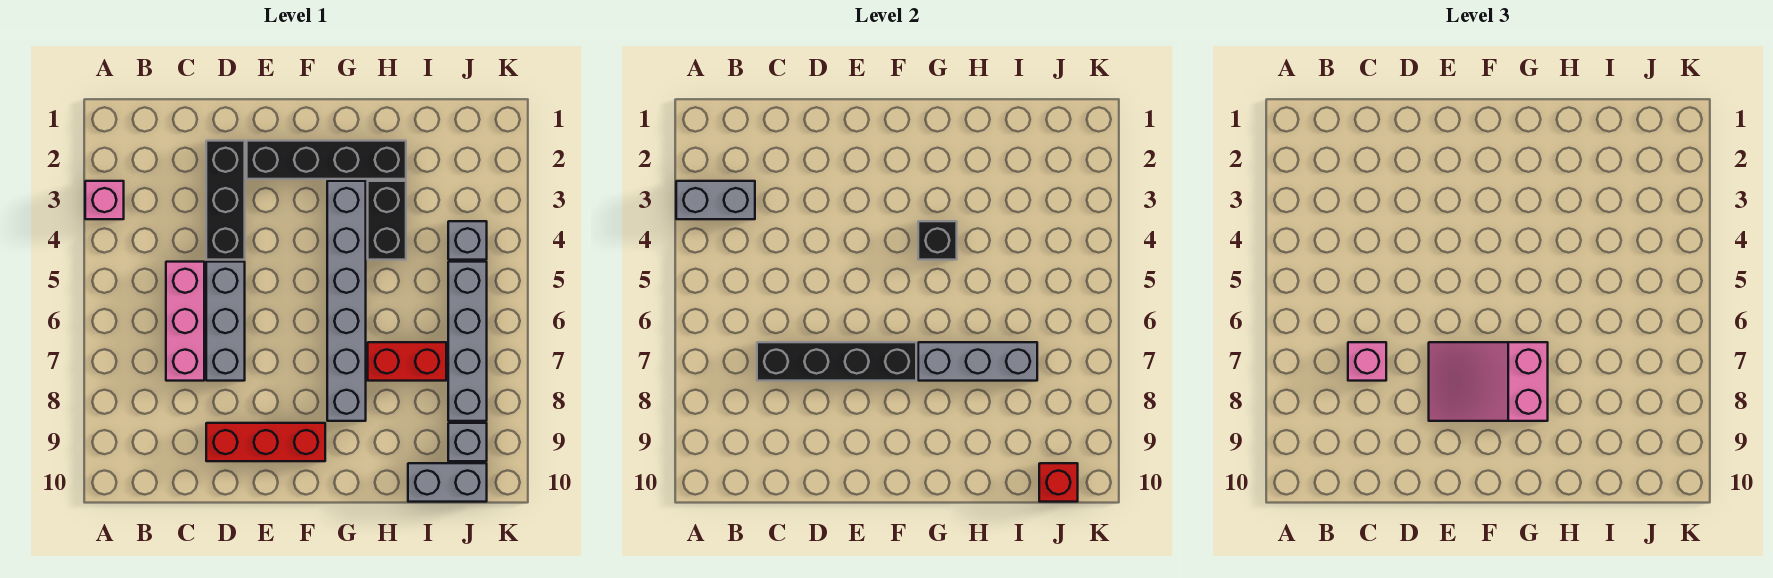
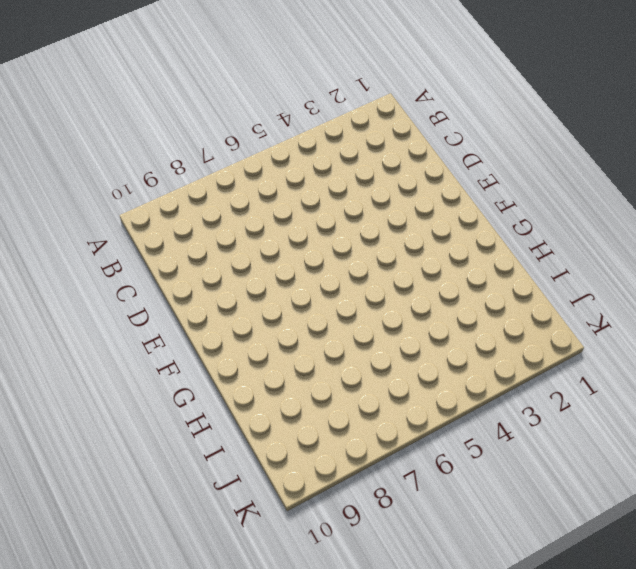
none -> pink 1x1 brick [85,181,124,219]
none -> pink 1x3 brick [166,262,204,381]
none -> black 1x3 brick [206,141,245,260]

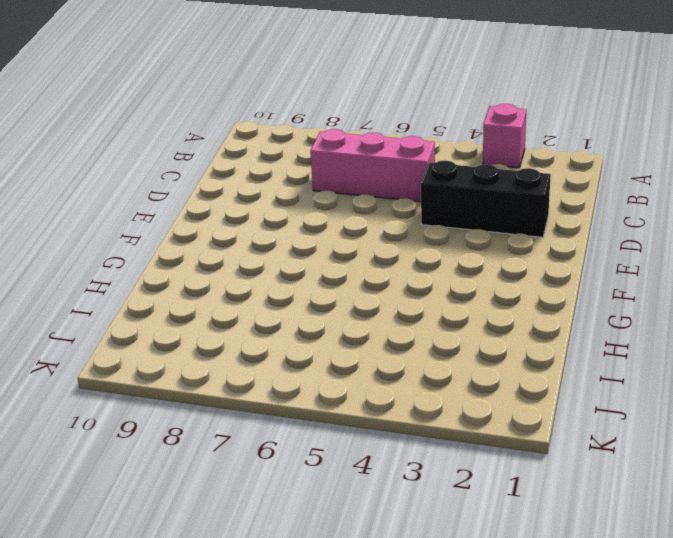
none -> grey 1x3 brick [206,262,245,381]
none -> red 1x3 brick [206,423,325,461]
none -> black 1x4 brick [247,141,406,179]

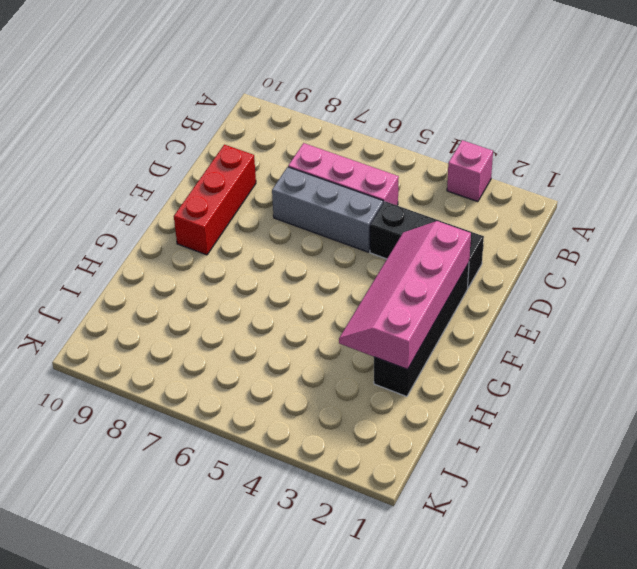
pink 2x4 slope [339,221,471,369] -> none
none -> grey 1x6 brick [327,181,366,421]
none -> black 1x2 brick [368,181,406,260]
none -> red 1x2 brick [368,342,446,381]

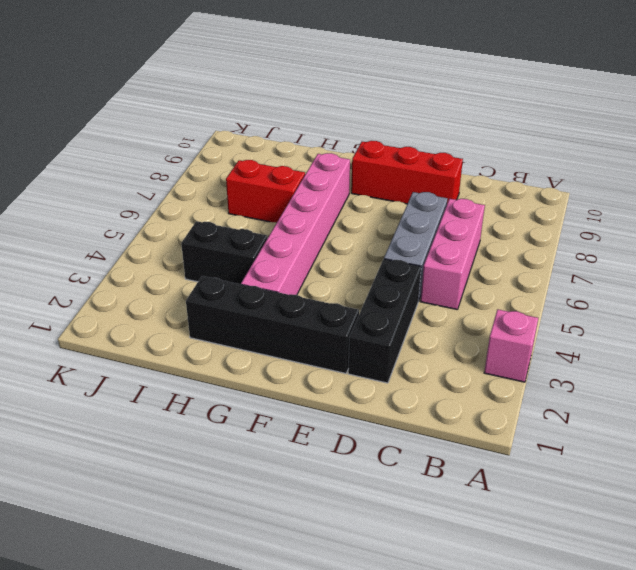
pink 1x6 brick [241,153,350,295] -> grey 1x6 brick [327,181,366,421]
black 1x2 brick [181,221,267,284] -> black 1x2 brick turned to [368,181,406,260]
none -> grey 1x2 brick [408,463,487,502]
none -> grey 1x1 brick [448,221,487,260]
none -> grey 1x4 brick [448,262,487,421]

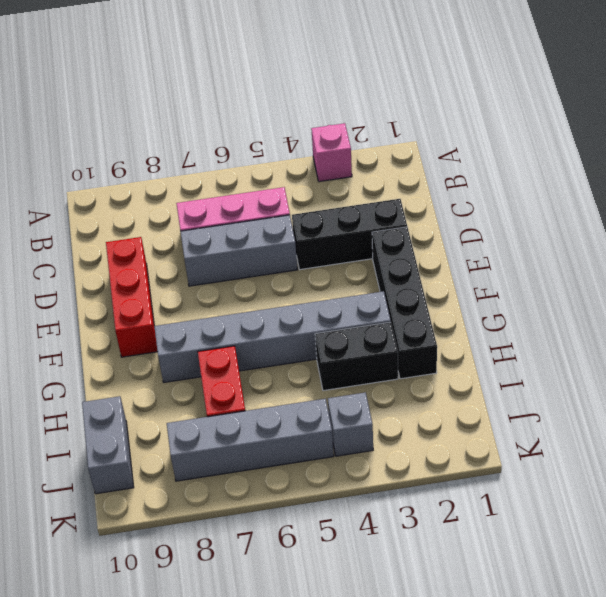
none -> grey 1x1 brick [448,423,487,461]
none -> grey 1x2 brick [676,181,755,219]
none -> black 1x4 brick [757,342,916,381]

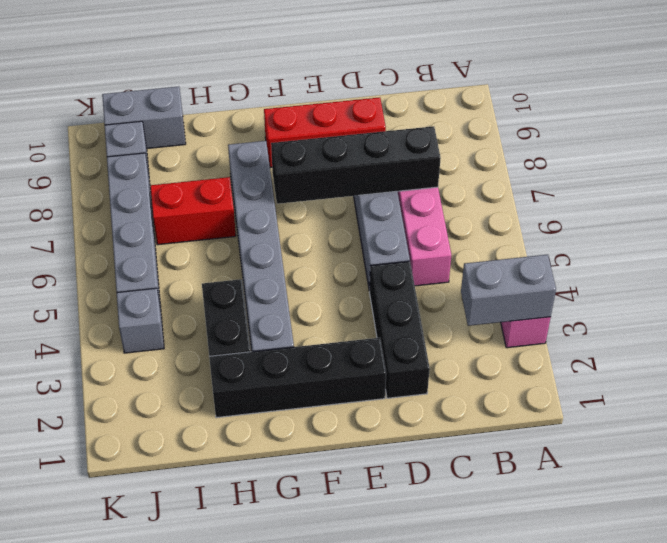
none -> black 1x1 brick [918,221,957,260]
none -> grey 1x3 brick [918,342,1037,381]
none -> red 1x1 brick [1039,463,1078,502]

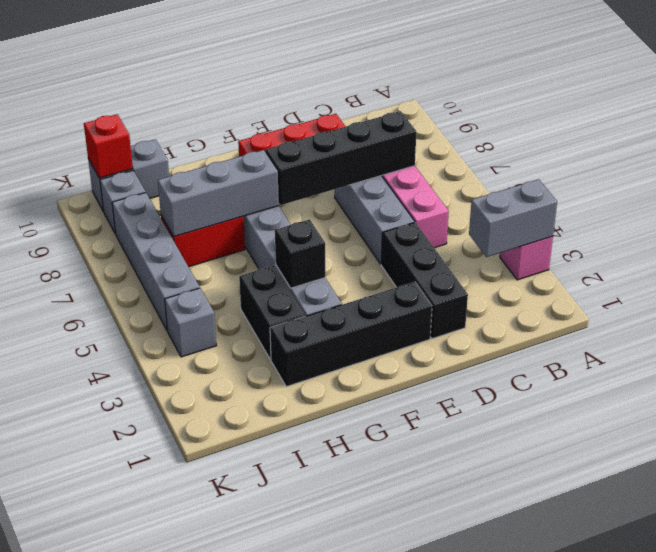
none -> pink 1x1 brick [1348,342,1386,381]
none -> pink 2x3 slope [1429,342,1548,421]

